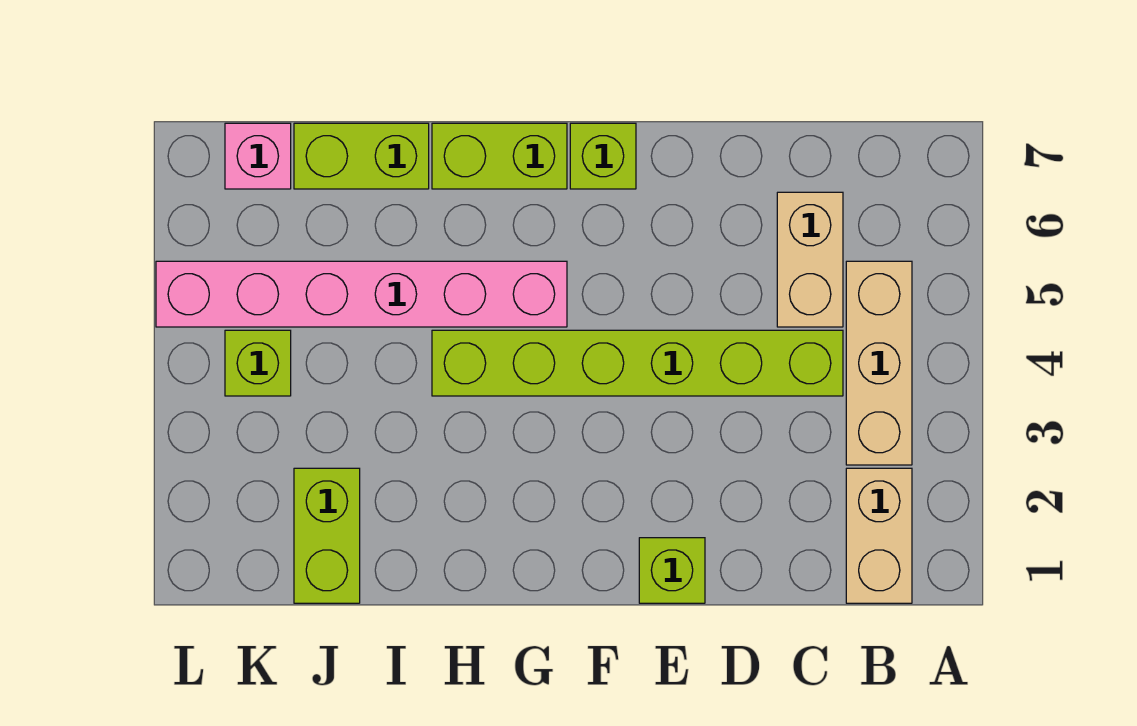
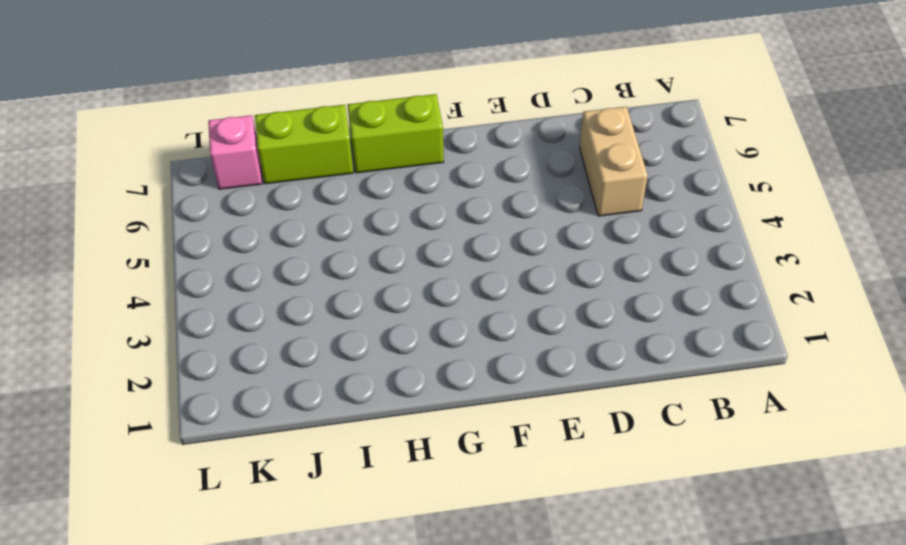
none -> tan 1x2 brick [846,468,912,603]
none -> tan 1x3 brick [846,261,912,465]
none -> lime 1x6 brick [432,330,843,396]

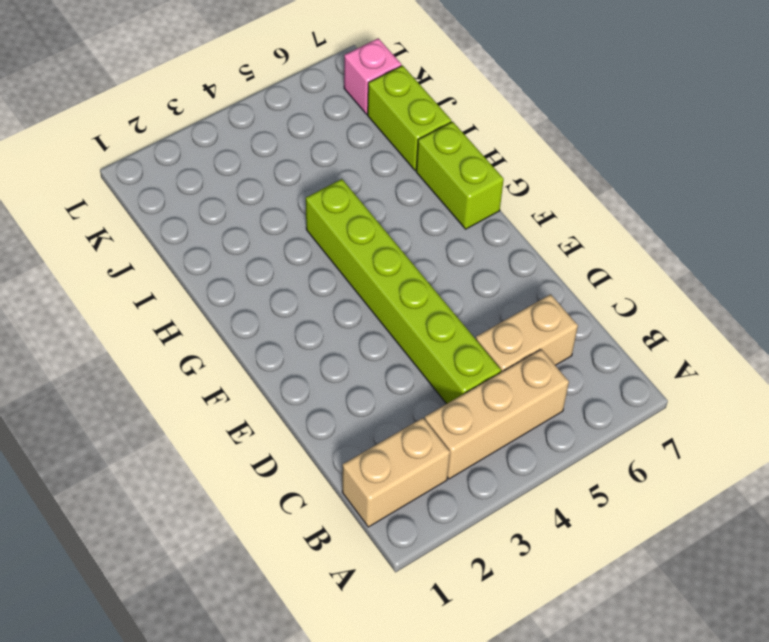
none -> lime 1x1 brick [639,538,705,603]
none -> lime 1x1 brick [570,123,636,189]
none -> pink 1x6 brick [156,261,567,327]

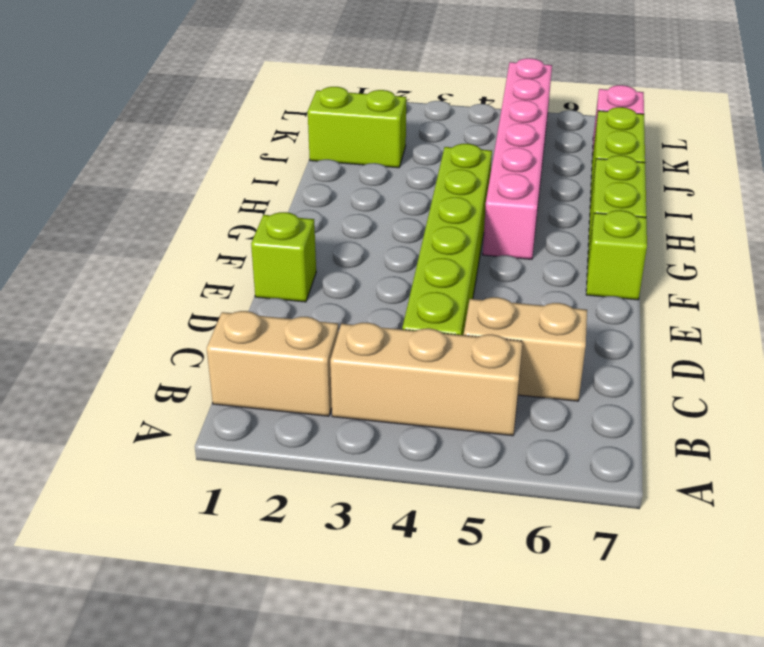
none -> lime 1x1 brick [225,330,291,396]

